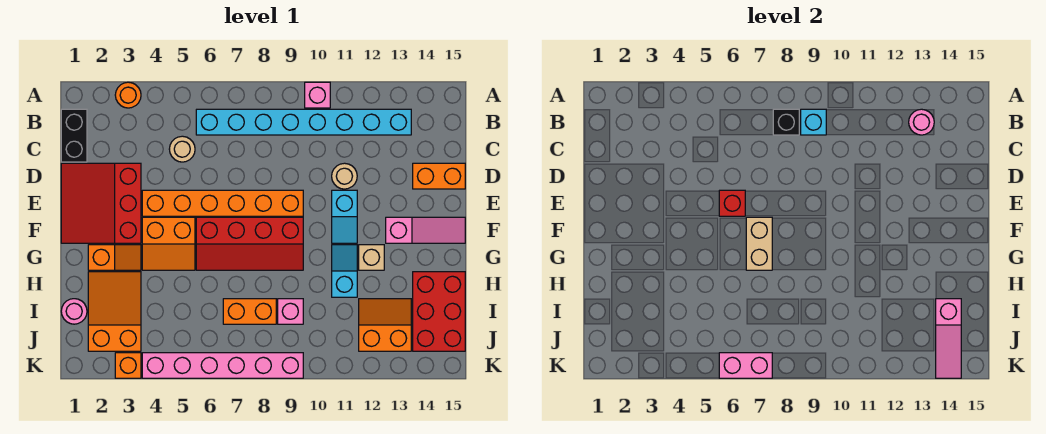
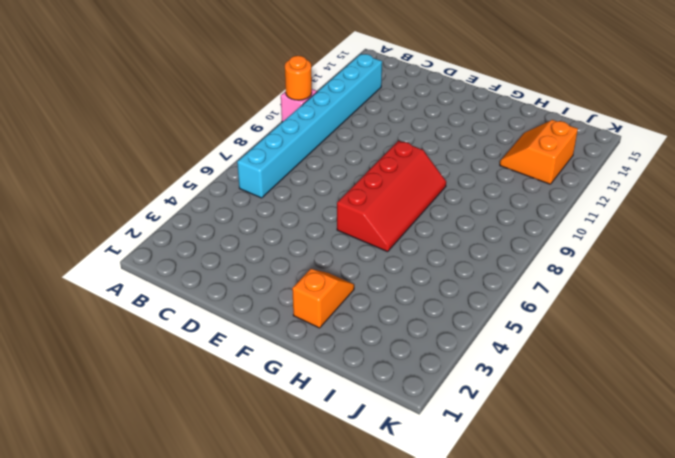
orange 1x1 round brick [285,56,312,100] -> orange 1x1 round brick moved to [115,82,141,108]
none -> black 1x2 brick [61,109,87,162]
none -> tan 1x1 round brick [169,136,195,162]
none -> red 3x3 slope [61,163,141,243]
none -> tan 1x1 round brick [332,163,357,189]

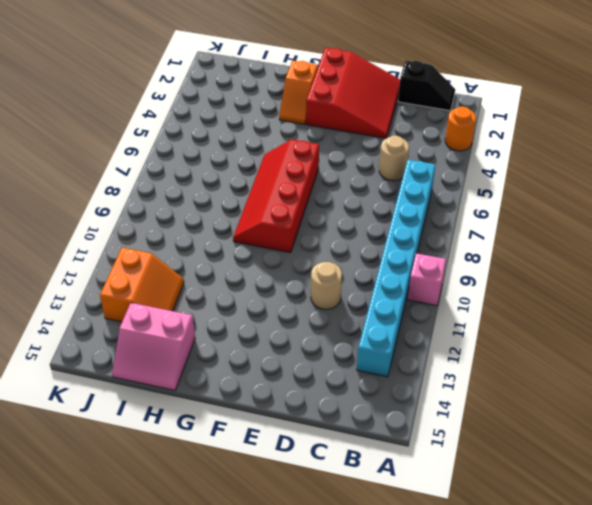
black 1x2 slope [398,61,455,111] -> black 1x2 brick [61,109,87,162]
red 3x3 slope [306,48,400,138] -> red 3x3 slope turned to [61,163,141,243]
pink 2x2 slope [112,303,195,390] -> red 2x3 brick [413,272,465,351]
none -> orange 1x2 brick [413,163,465,189]
none -> orange 1x6 brick [142,190,303,216]
none -> cyan 1x2 slope [332,190,357,243]
none -> orange 2x2 slope [142,217,195,270]

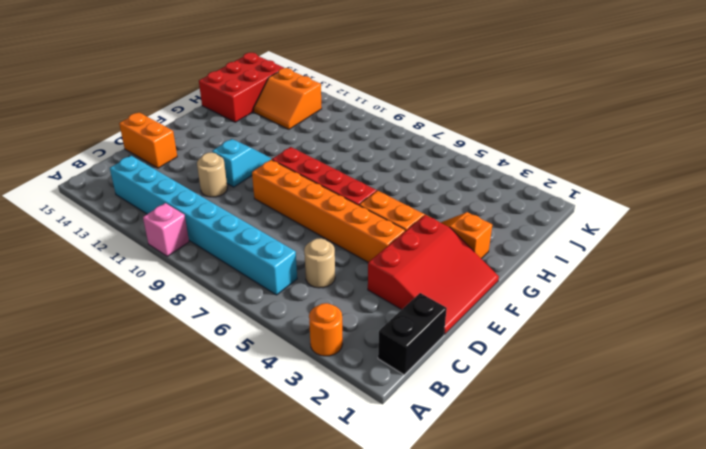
none -> pink 1x3 slope [386,217,465,243]
none -> cyan 1x2 slope [332,245,357,297]
none -> tan 1x1 brick [359,245,384,270]
none -> orange 2x3 slope [88,272,141,351]

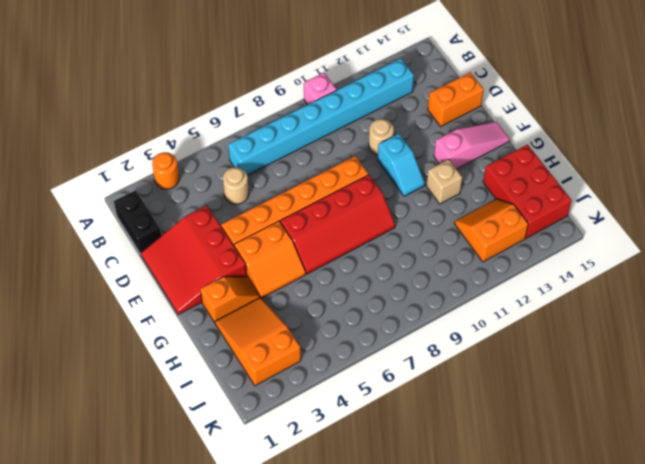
none -> cyan 1x2 slope [332,245,357,297]
none -> pink 1x1 round brick [61,299,87,324]
none -> orange 1x2 brick [223,299,276,324]
none -> pink 1x1 brick [278,299,303,324]

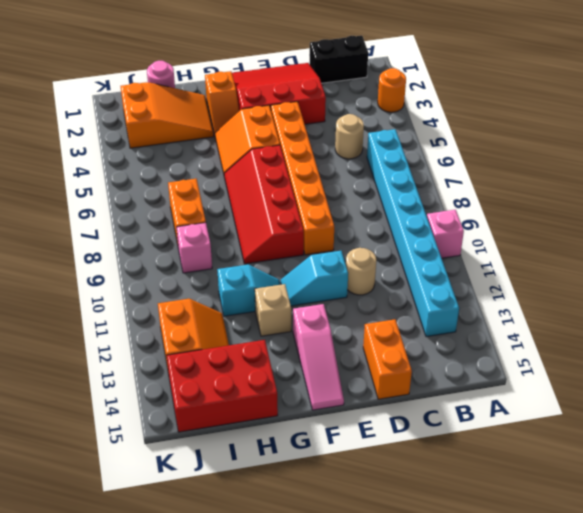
none -> orange 1x1 brick [115,353,141,378]
none -> pink 1x6 brick [142,353,303,378]
none -> black 1x1 brick [773,109,799,135]
none -> cyan 1x1 brick [801,109,826,135]

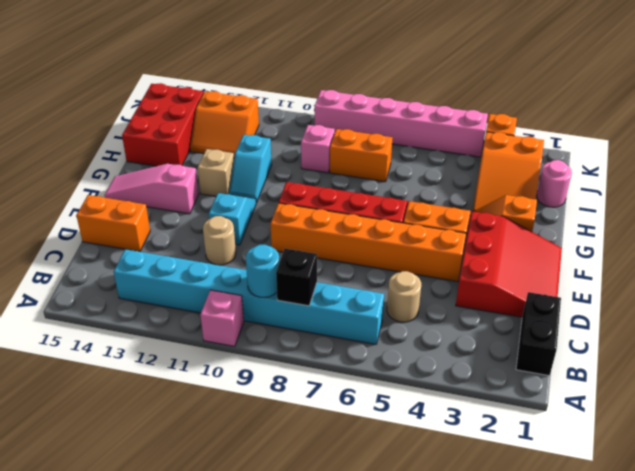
cyan 1x1 round brick [246,245,279,297] -> cyan 1x1 brick [801,109,826,135]
none -> orange 1x1 round brick [115,82,141,108]
none -> pink 1x1 round brick [909,109,934,135]
none -> red 1x1 brick [719,190,745,216]
none -> tan 1x2 brick [746,217,772,270]

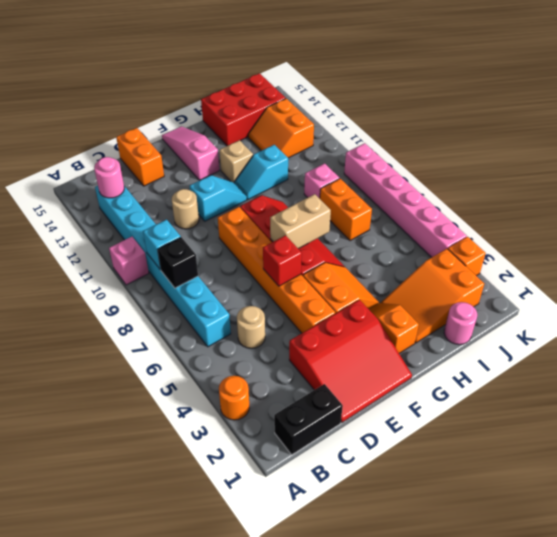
none -> pink 1x3 slope [936,299,961,378]
none -> pink 1x2 brick [719,353,772,378]

